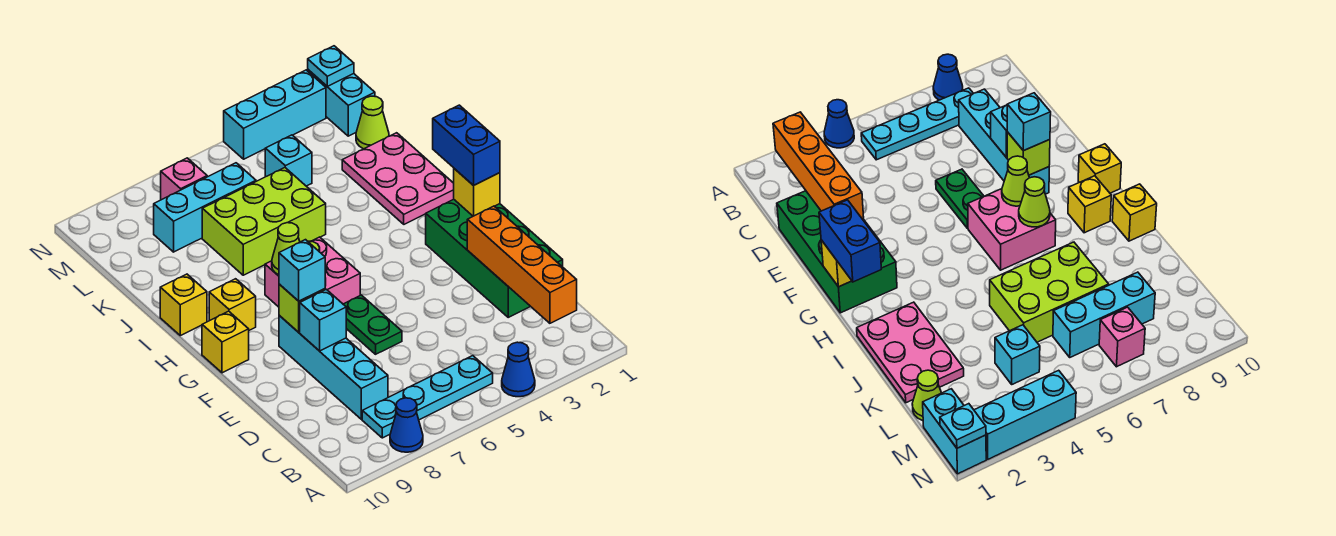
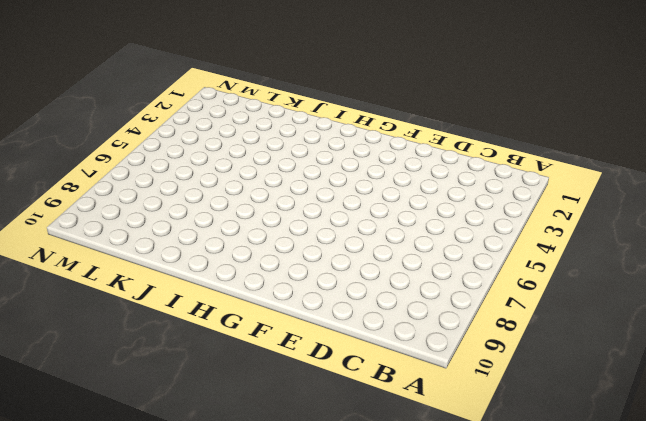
none -> blue 1x1 cone [502,342,535,397]
none -> blue 1x1 cone [390,398,423,452]
none -> cyan 1x4 plate [362,356,493,438]

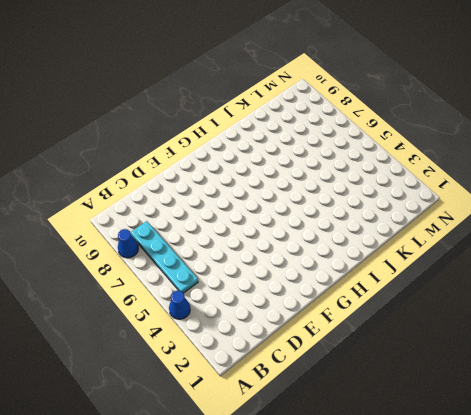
none -> cyan 1x4 brick [279,315,388,419]
none -> green 2x4 brick [426,199,563,317]
none -> green 1x2 plate [343,295,402,354]

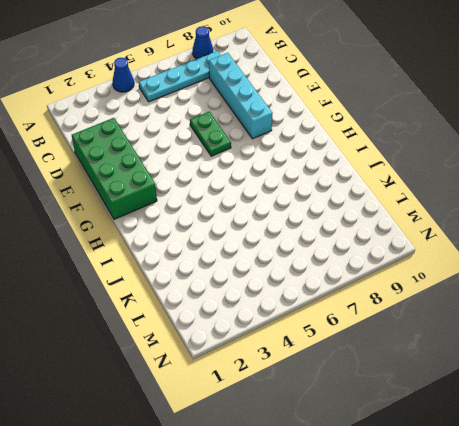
none -> pink 2x2 brick [265,237,360,307]
none -> yellow 1x1 brick [202,311,249,373]
none -> yellow 1x1 brick [209,279,256,330]

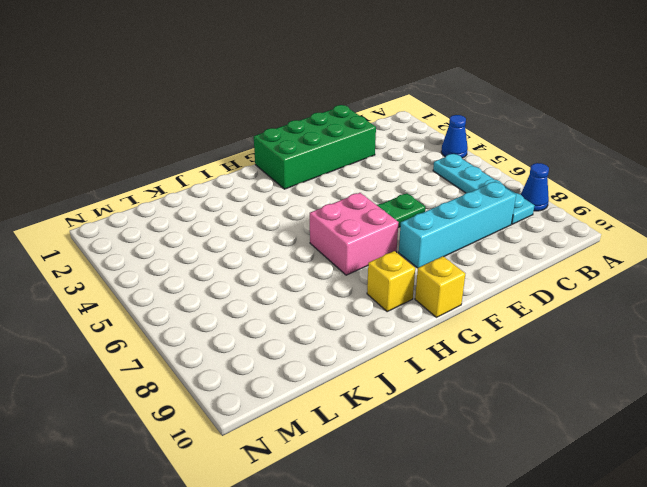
none -> pink 2x3 plate [342,133,454,224]
none -> yellow 1x1 brick [160,274,207,336]
none -> lime 2x3 brick [202,168,326,275]

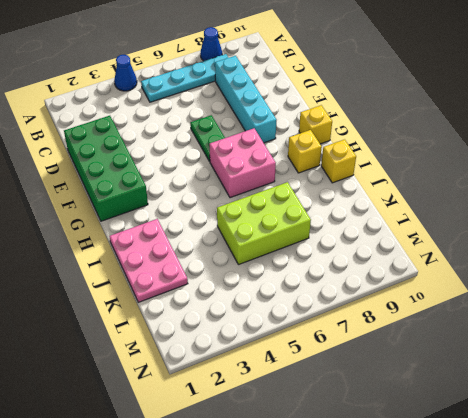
none -> lime 1x1 cone [356,96,389,149]
none -> cyan 1x1 brick [265,135,312,186]
none -> cyan 1x3 brick [154,163,256,252]

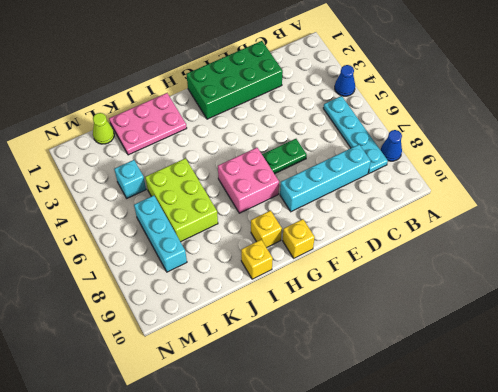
none -> cyan 1x2 brick [308,70,375,136]
none -> pink 1x1 brick [161,158,207,200]
none -> cyan 1x3 brick [224,70,326,159]

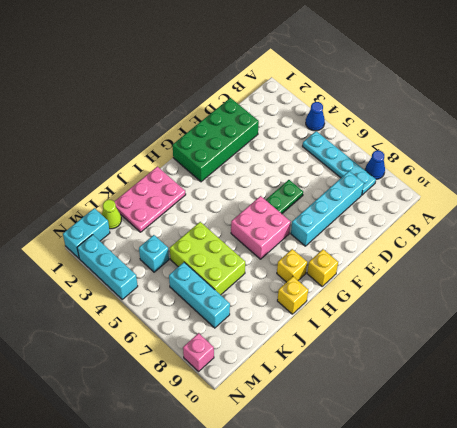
pink 1x1 brick [183,333,214,371] -> pink 1x1 brick moved to [161,158,207,200]
none -> orange 1x4 brick [467,206,577,323]
none -> cyan 1x1 brick [300,289,346,351]
none -> lime 1x1 brick [279,284,325,332]

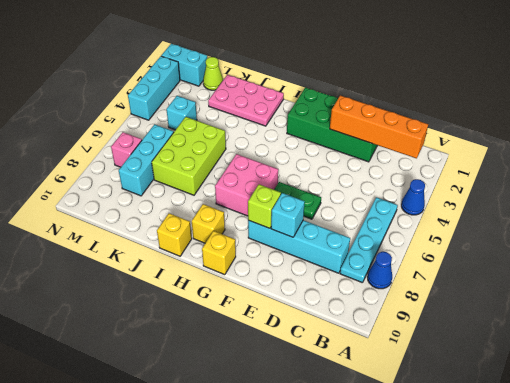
none -> yellow 1x1 brick [454,169,500,216]
none -> lime 1x1 cone [1002,156,1029,206]
none -> lime 1x1 cone [272,223,300,275]

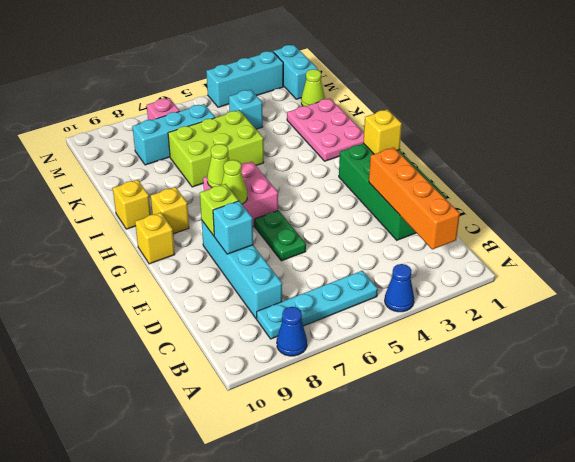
none -> cyan 1x1 plate [308,46,354,86]
none -> cyan 1x1 brick [279,240,325,301]
none -> blue 1x2 brick [433,105,500,185]

